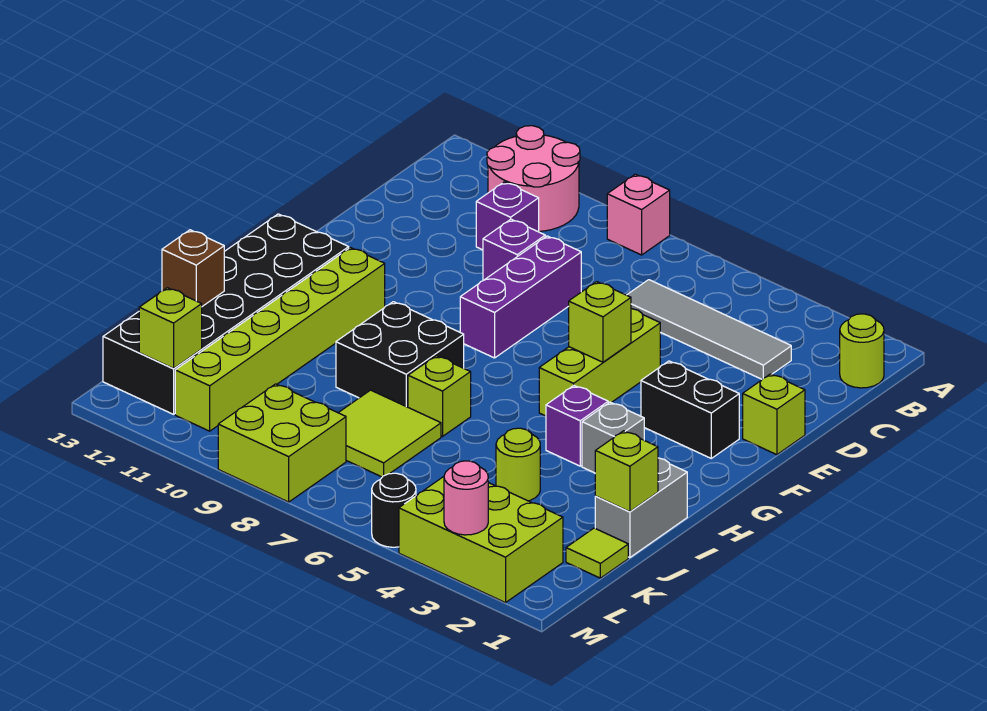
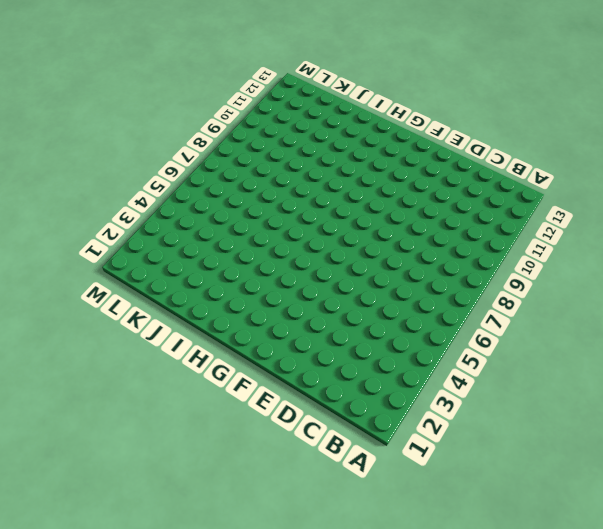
none -> pink 1x1 brick [607,174,670,255]
none -> pink 2x2 round brick [487,126,580,231]
none -> lime 1x1 round brick [840,314,884,388]

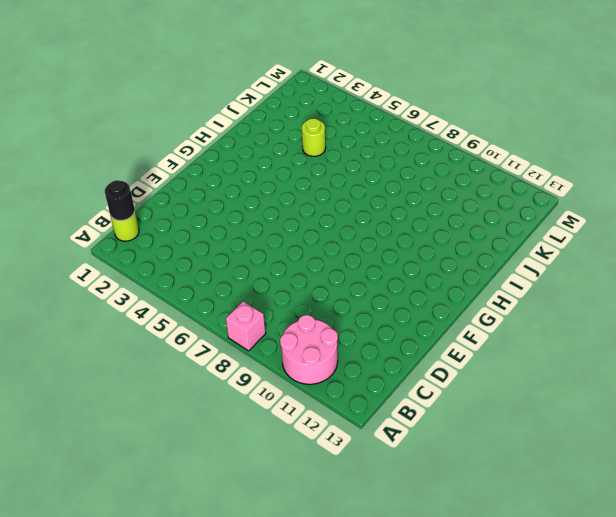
black 1x1 round brick [105,180,135,221] -> black 1x1 round brick moved to [372,473,416,547]
none -> grey 1x4 tile [627,280,791,379]
none -> purple 1x1 brick [476,182,539,250]
none -> purple 1x3 brick [460,236,581,358]

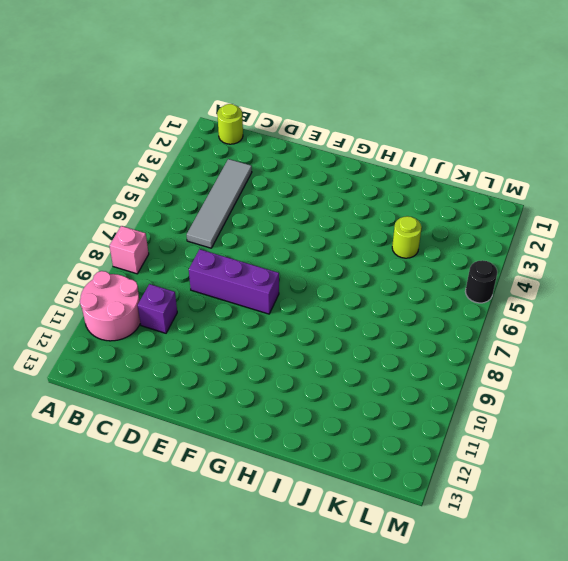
none -> purple 1x1 brick [483,219,545,280]
none -> lime 1x1 brick [743,374,805,455]
none -> lime 1x3 brick [539,309,660,416]

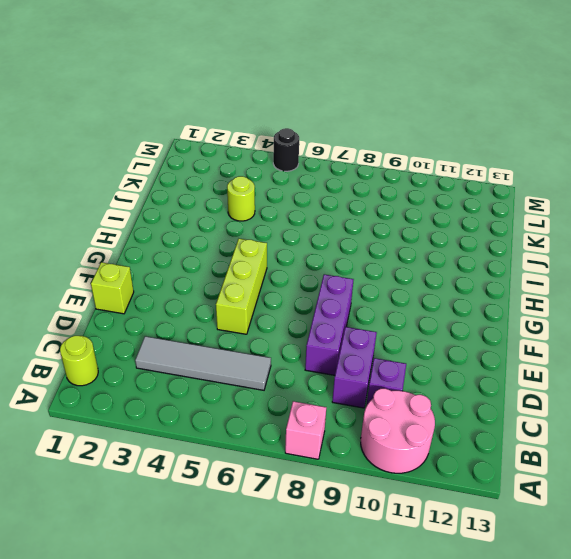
purple 1x2 brick [332,327,377,408] -> purple 1x1 brick [483,219,545,280]
none -> black 1x2 brick [641,361,739,458]
none -> lime 1x6 brick [175,248,385,431]
none -> black 2x6 brick [103,214,349,414]

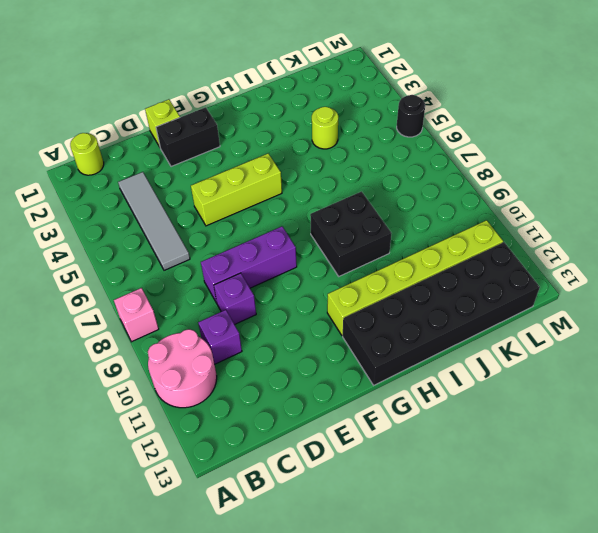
black 1x2 brick [156,107,220,167] -> black 1x2 brick turned to [641,361,739,458]
none -> grey 1x1 brick [582,402,644,473]
none -> purple 1x1 brick [546,386,608,466]
none -> grey 1x2 brick [595,458,687,558]

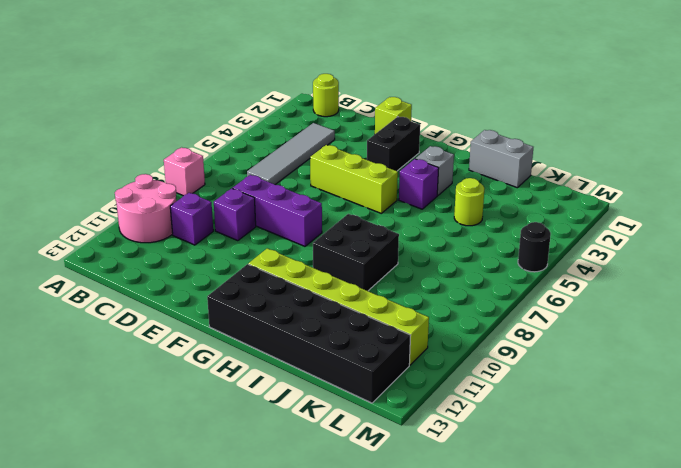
none -> lime 1x1 brick [408,356,471,436]
none -> lime 2x2 tile [339,390,441,477]
none -> lime 1x1 tile [566,528,628,578]

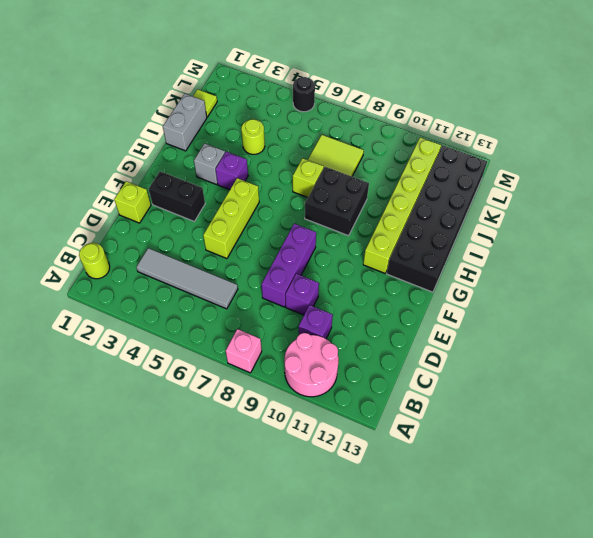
none -> lime 2x3 brick [399,477,563,603]
none -> lime 2x2 brick [218,384,346,502]
none -> lime 1x1 brick [569,282,631,362]

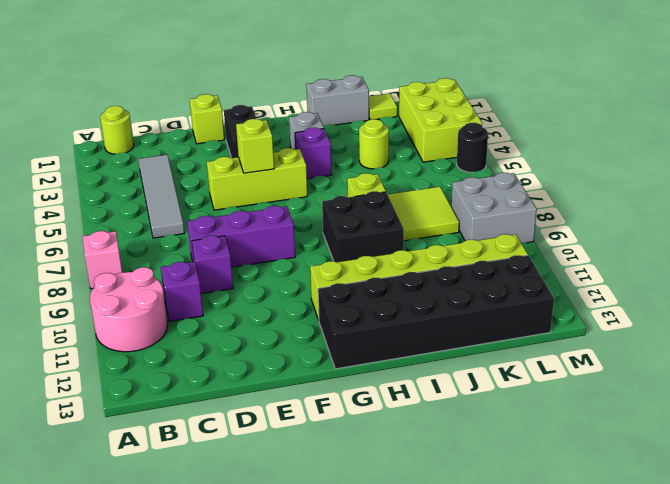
grey 2x2 brick [451,173,537,243] -> lime 2x2 brick [218,384,346,502]
none -> lime 1x1 brick [595,431,658,512]
none -> brown 1x1 brick [162,230,224,306]
none -> lime 1x1 brick [139,288,202,368]

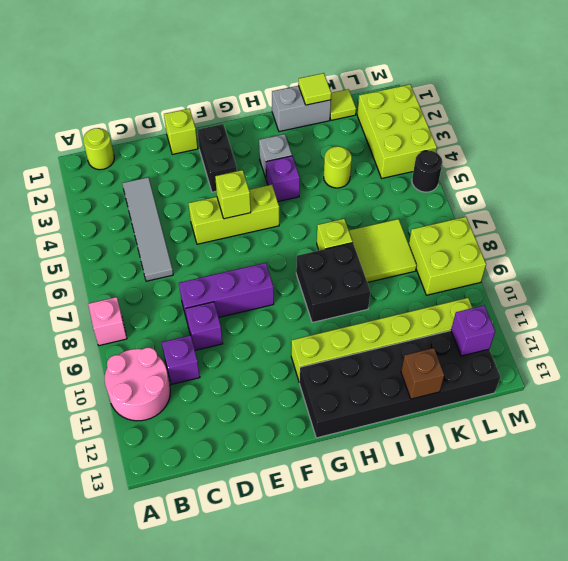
lime 1x1 tile [298,73,331,105] -> lime 1x1 brick [595,431,658,512]
purple 1x1 brick [451,305,495,356] -> lime 1x1 brick [139,288,202,368]
none -> pink 1x1 round brick [444,461,488,535]

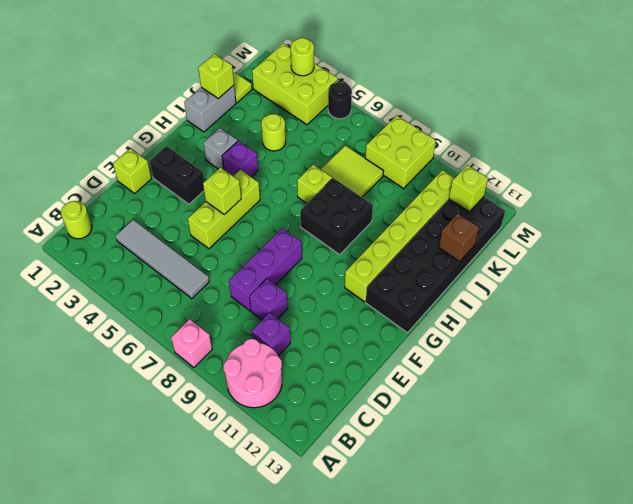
lime 1x1 round brick [291,38,314,76] -> pink 1x1 round brick [444,461,488,535]

